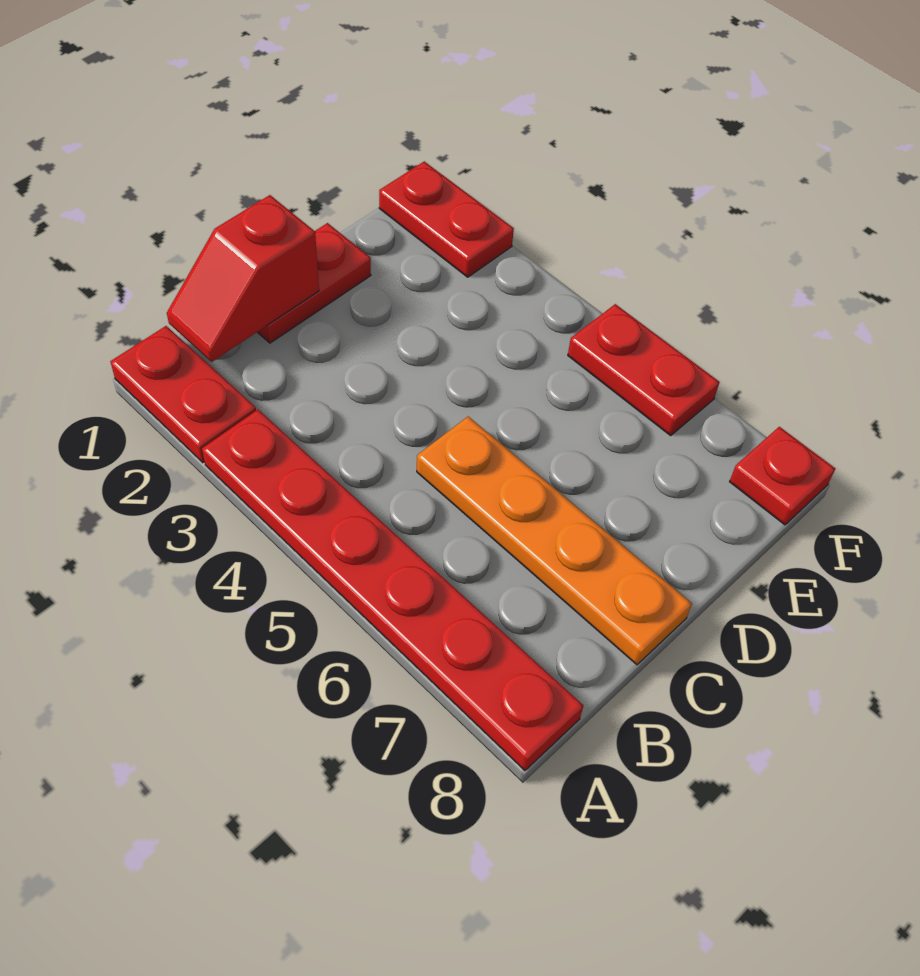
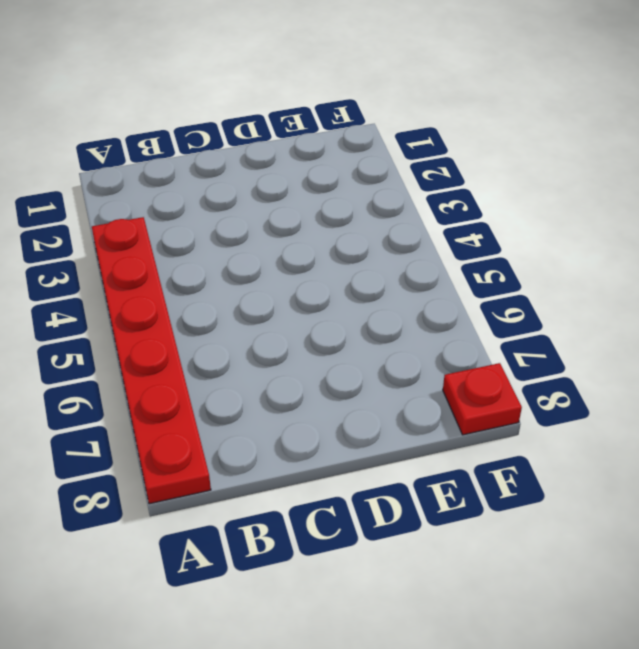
none -> red 1x2 plate [110,326,256,463]
none -> red 1x2 plate [257,223,371,343]

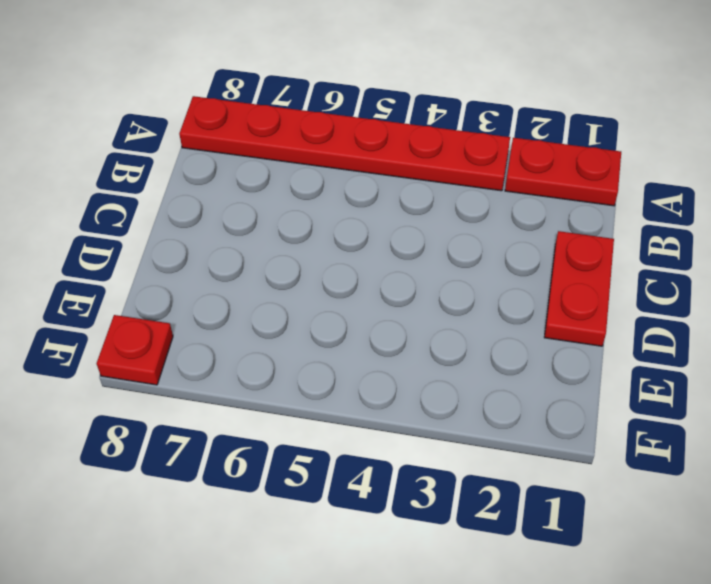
none -> orange 1x4 plate [417,417,692,665]
none -> red 1x2 plate [379,161,514,277]

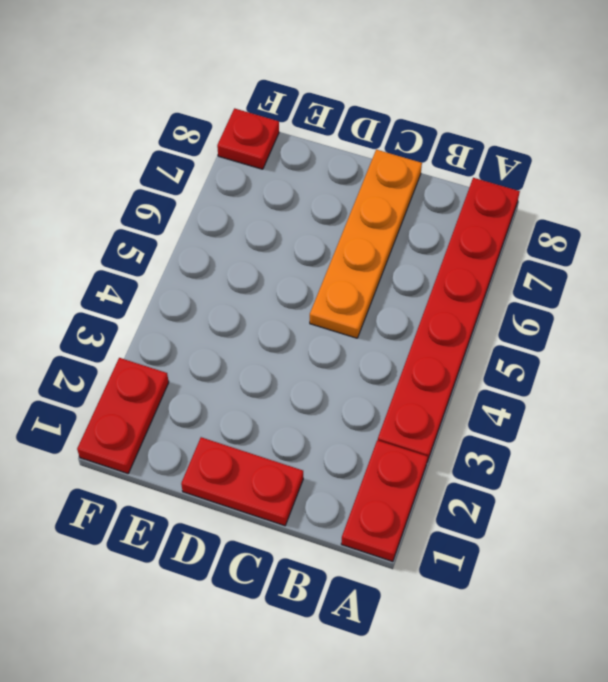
none -> red 1x2 plate [568,304,719,436]
none -> red 1x2 slope [167,195,319,362]

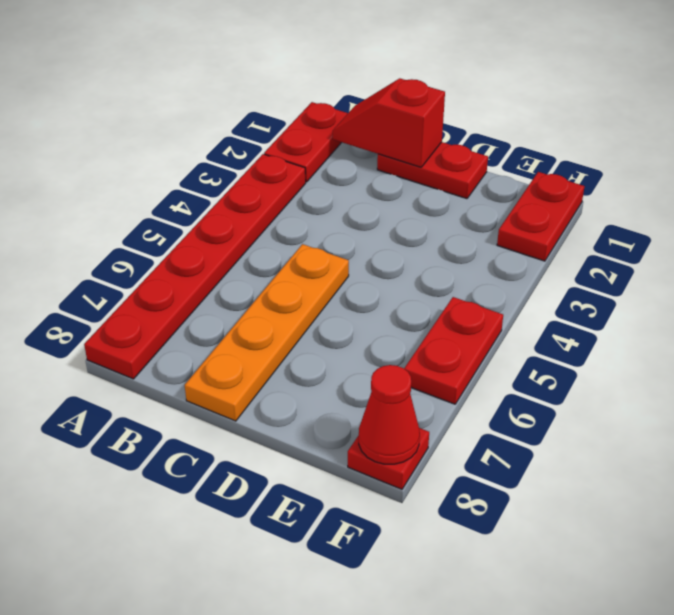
red 1x1 cone [359,365,420,464] -> none

